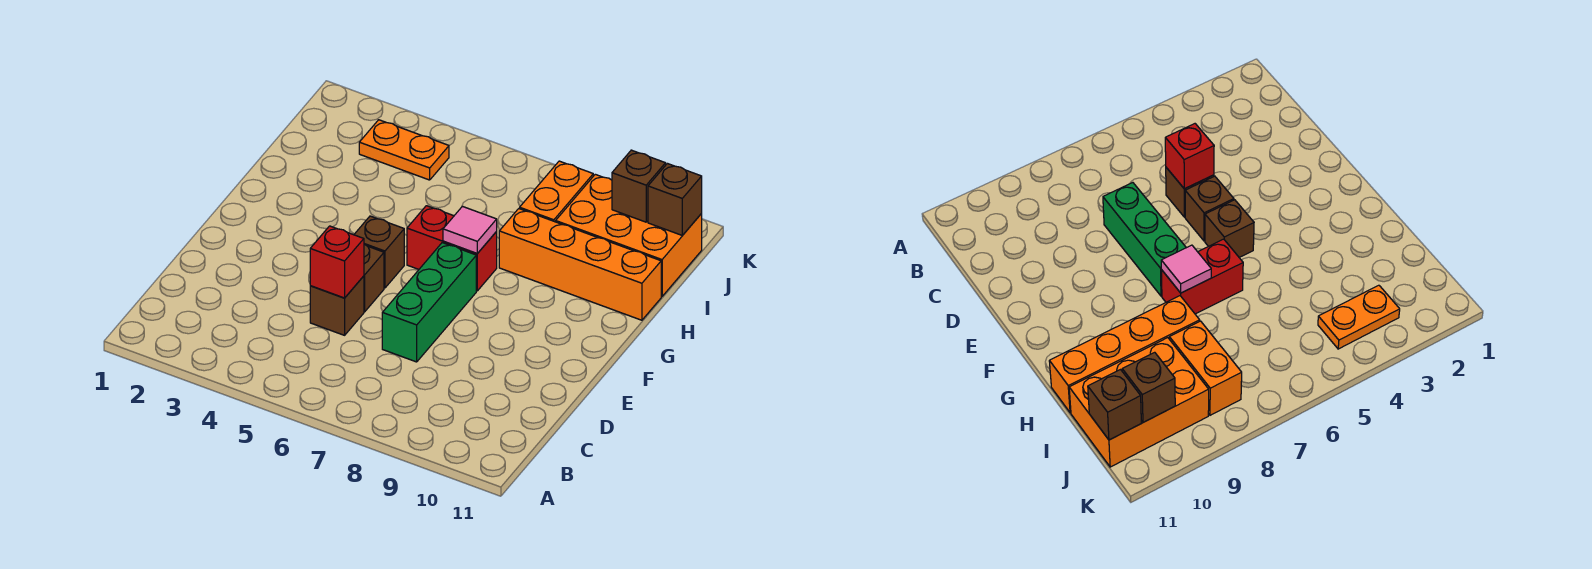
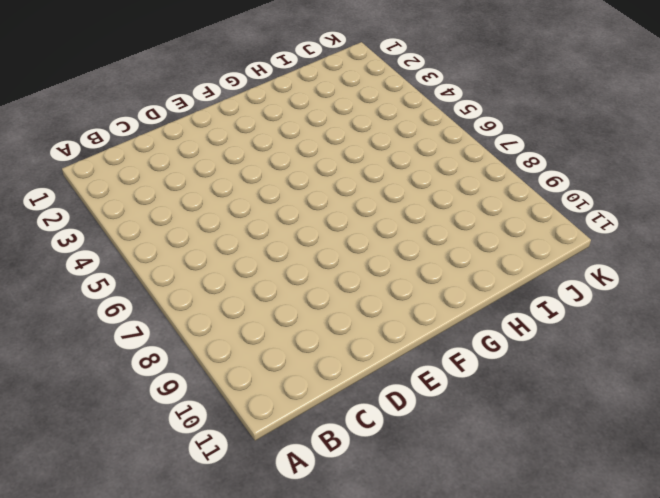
none -> brown 1x1 brick [310,276,364,335]
none -> green 1x3 brick [382,243,476,362]
none -> brown 1x1 brick [364,244,384,312]

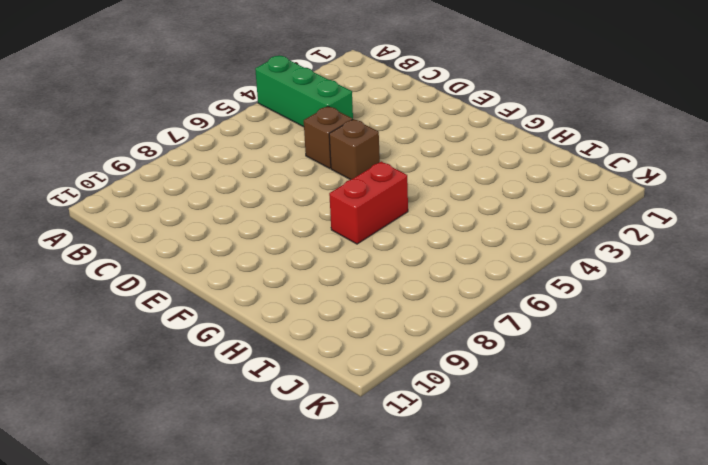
green 1x3 brick [255,56,353,127] -> green 1x3 brick moved to [382,243,476,362]
none -> brown 1x1 brick [354,216,404,288]
none -> orange 1x4 brick [499,209,661,320]
none -> orange 1x2 brick [520,161,593,222]

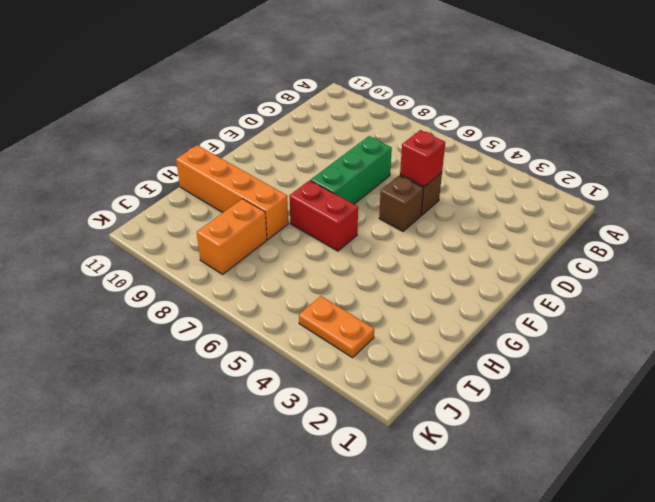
none -> brown 1x1 brick [354,216,404,288]
none -> orange 2x3 brick [556,174,702,297]
none -> pink 1x1 tile [443,206,497,253]

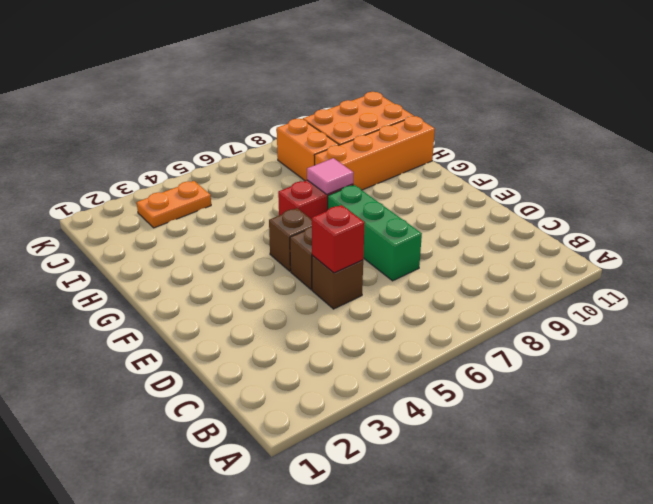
none -> brown 1x1 brick [612,150,666,222]
none -> brown 1x1 brick [648,164,702,235]

